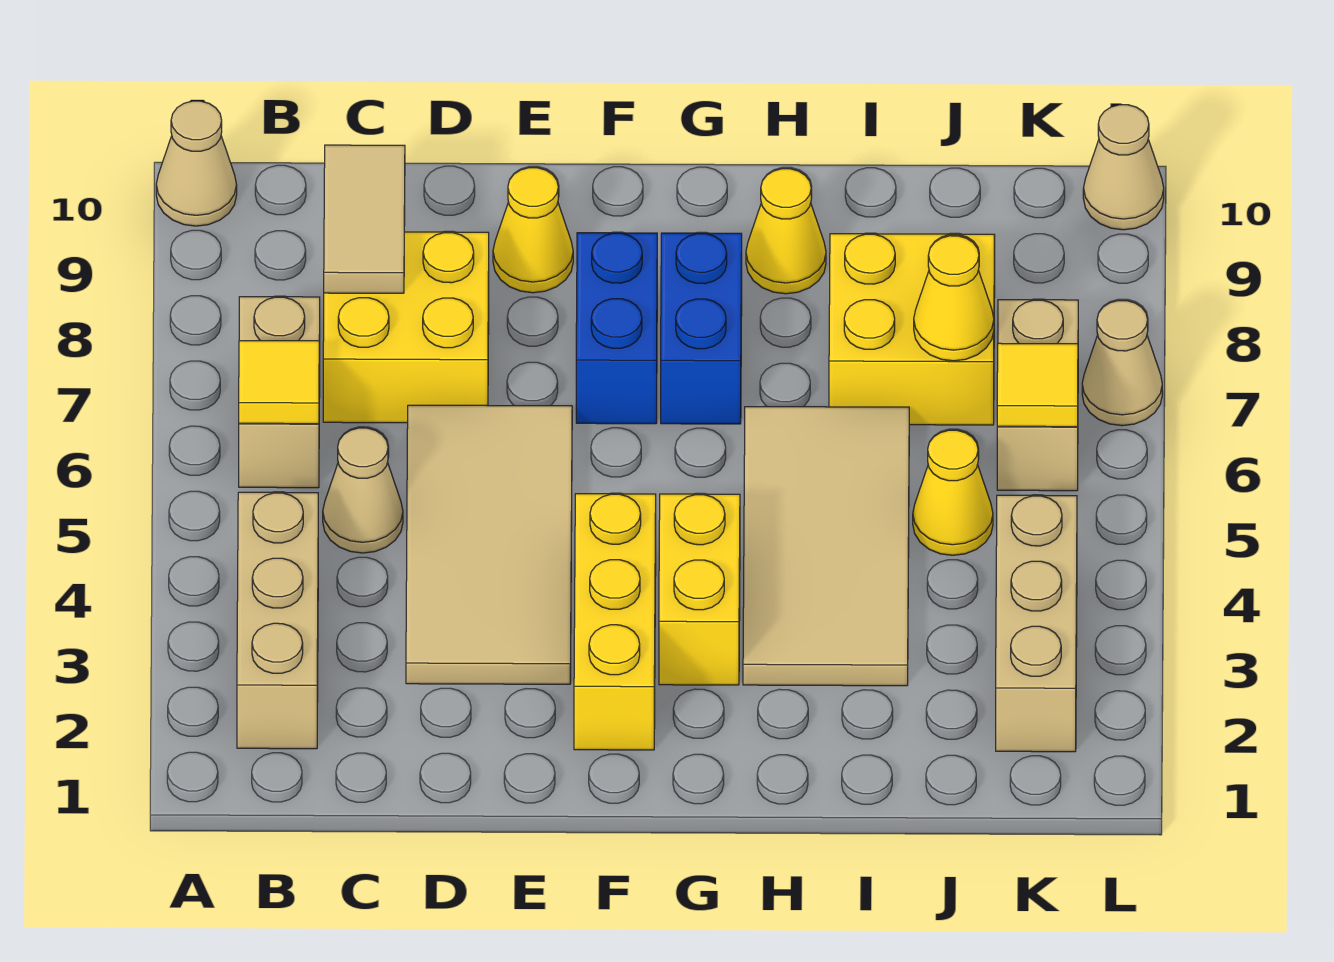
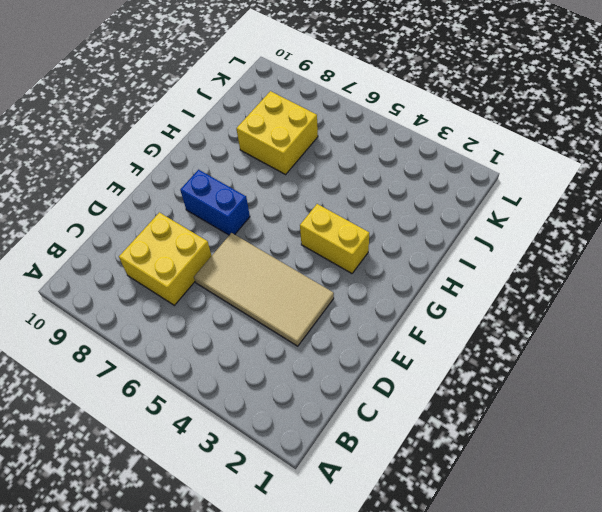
none -> tan 1x1 cone [156,101,237,226]
none -> tan 1x3 brick [237,492,318,749]
none -> tan 1x2 brick [239,297,320,488]

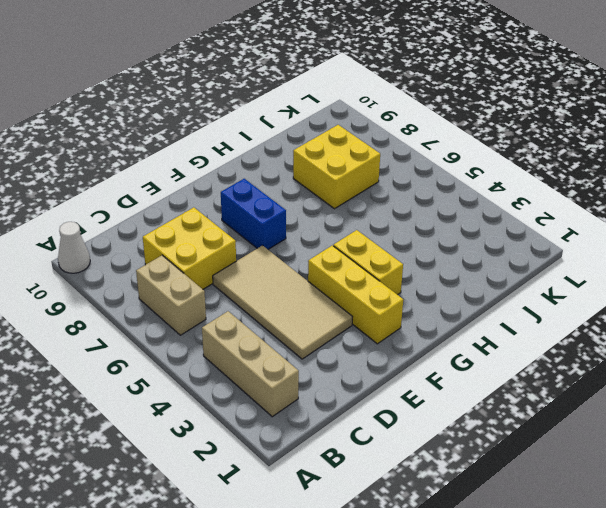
white 1x1 cone [58,222,90,273] -> tan 1x1 cone [156,101,237,226]
none -> tan 1x1 cone [323,428,403,553]
none -> yellow 1x1 cone [493,168,573,293]
none -> blue 1x2 brick [661,233,742,424]

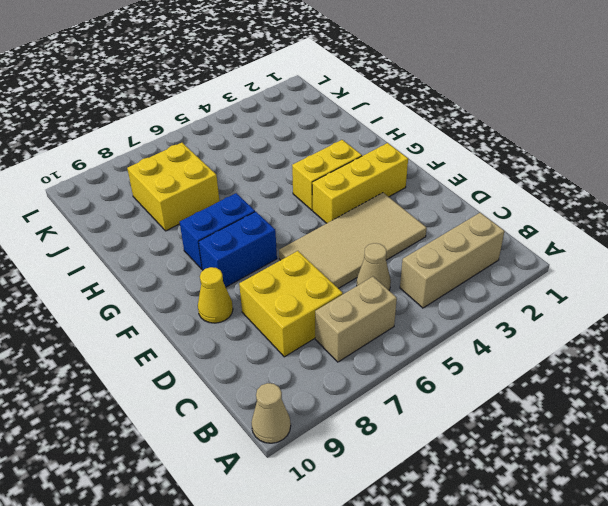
none -> tan 2x4 tile [743,407,909,686]
none -> yellow 1x1 cone [746,169,826,294]
none -> yellow 1x1 cone [913,430,993,555]

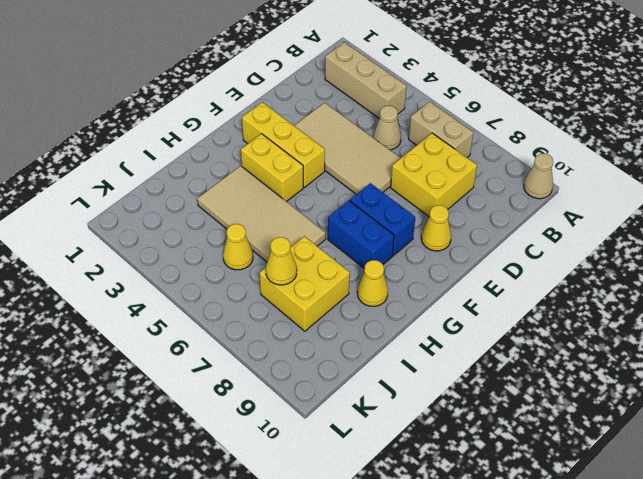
none -> tan 1x3 brick [996,495,1077,752]
none -> tan 1x2 brick [997,300,1078,491]
none -> tan 1x1 cone [1082,301,1162,426]

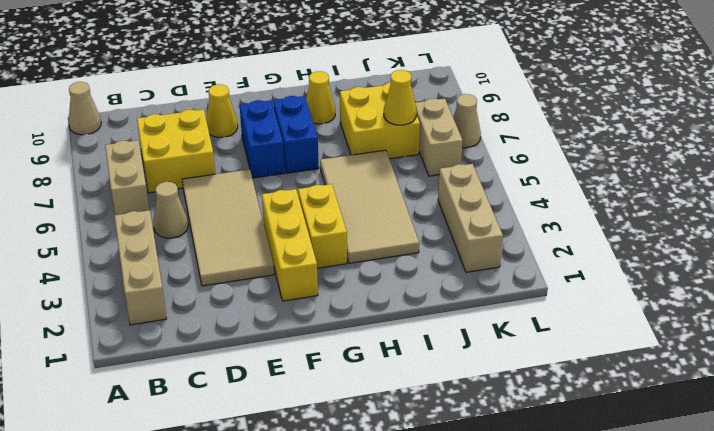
none -> yellow 1x1 cone [913,430,993,555]
none -> tan 1x1 cone [1083,105,1164,230]
none -> yellow 1x1 tile [239,341,319,424]

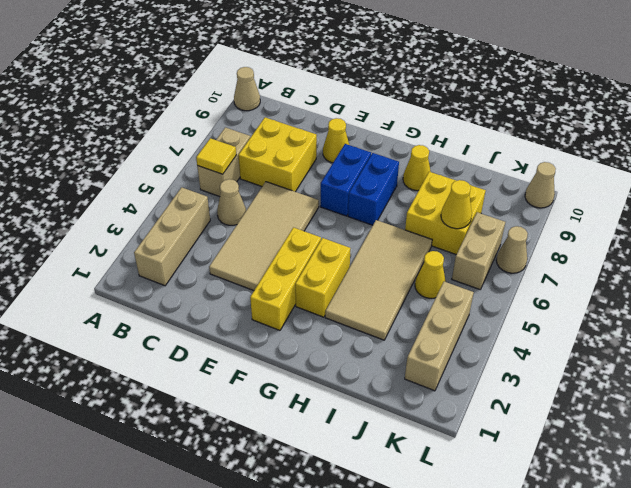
none -> tan 1x2 tile [324,145,405,293]
none -> yellow 1x1 tile [997,343,1078,427]

